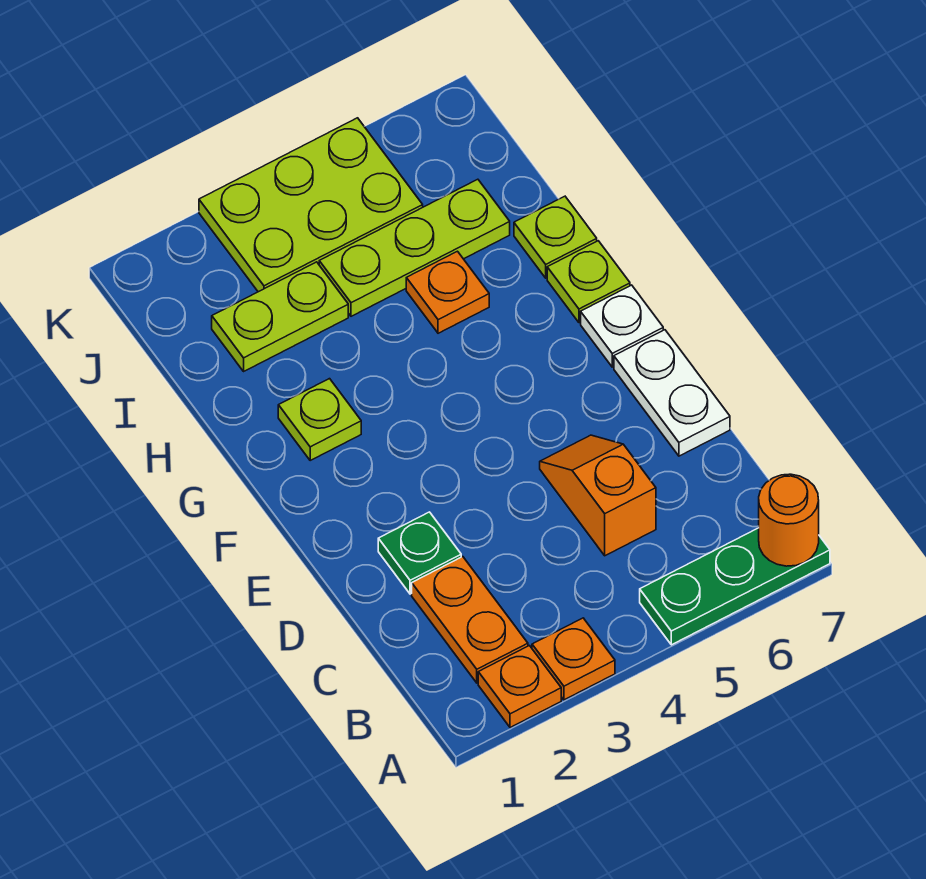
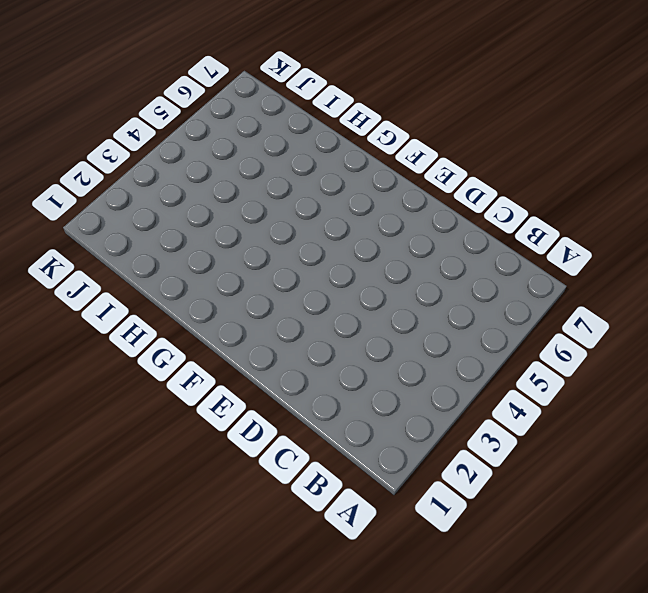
none -> orange 1x1 plate [478,646,561,728]
none -> orange 1x1 plate [532,618,615,700]
none -> green 1x3 plate [640,528,830,645]

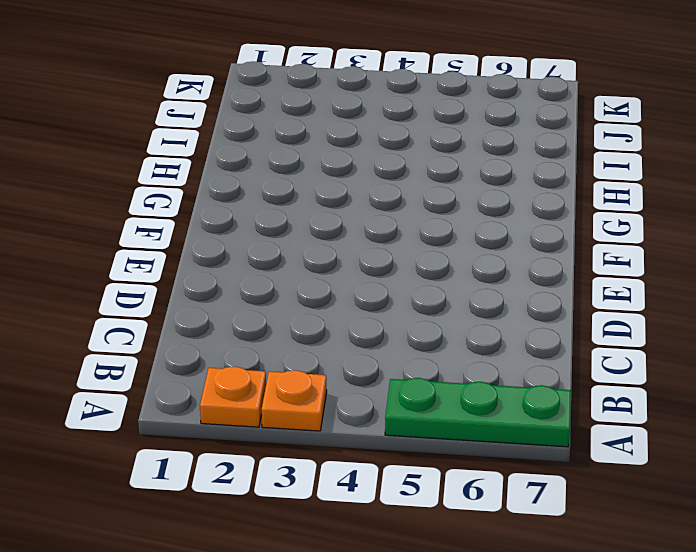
none -> orange 1x2 plate [412,557,528,683]
none -> orange 1x2 slope [540,435,656,556]
none -> green 1x1 plate [378,512,461,594]

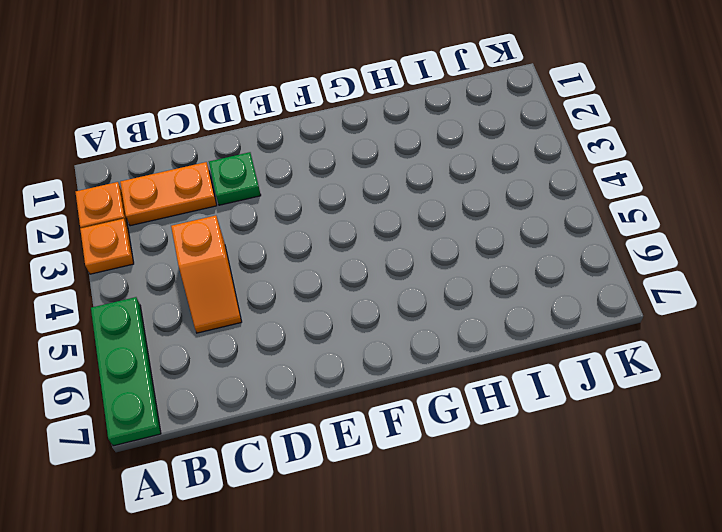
orange 1x2 slope [171,216,242,333] -> orange 1x2 slope turned to [540,435,656,556]
none -> white 1x2 plate [614,330,730,456]
none -> white 1x1 plate [581,285,663,367]
none -> lime 1x1 plate [278,379,361,460]

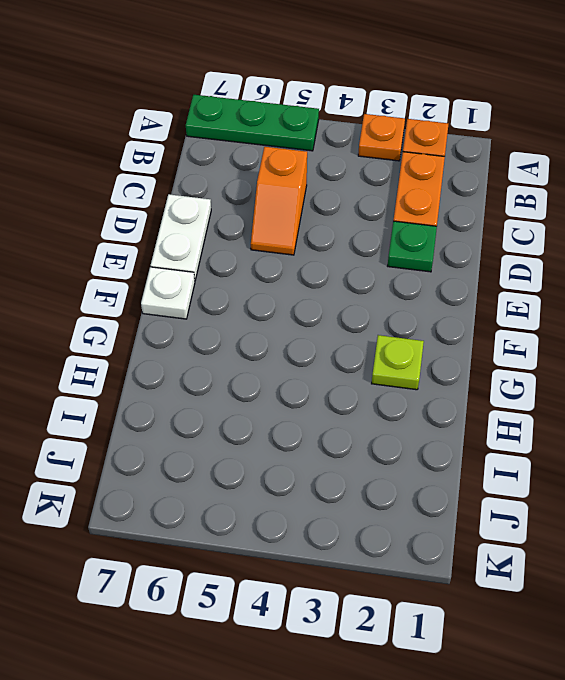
none -> lime 1x1 plate [547,241,630,323]
none -> orange 1x1 plate [406,251,489,333]
none -> lime 1x1 plate [514,196,597,278]

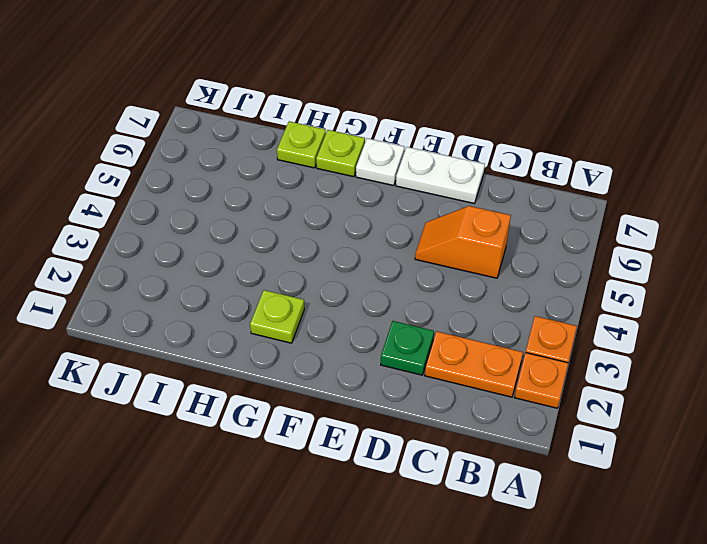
none -> green 1x3 plate [640,528,830,645]
none -> orange 1x1 plate [406,251,489,333]
none -> lime 1x2 plate [212,262,348,371]

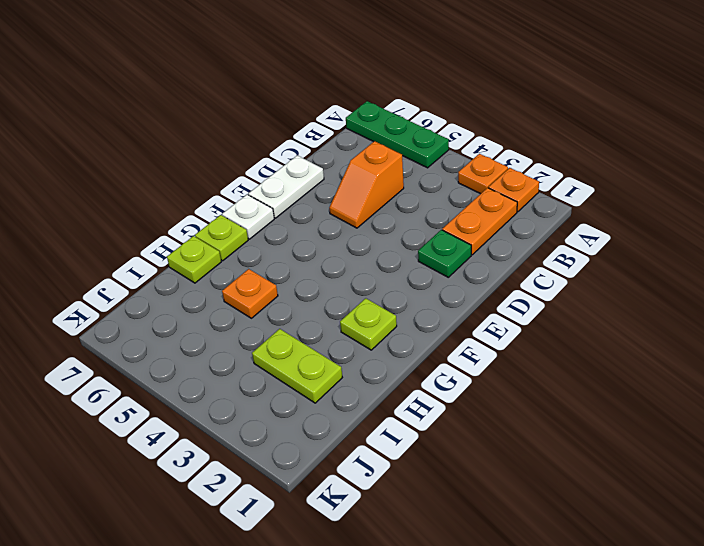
none -> lime 1x3 plate [319,179,510,316]
none -> lime 2x3 plate [199,118,423,292]
none -> orange 1x1 round brick [759,474,819,566]

